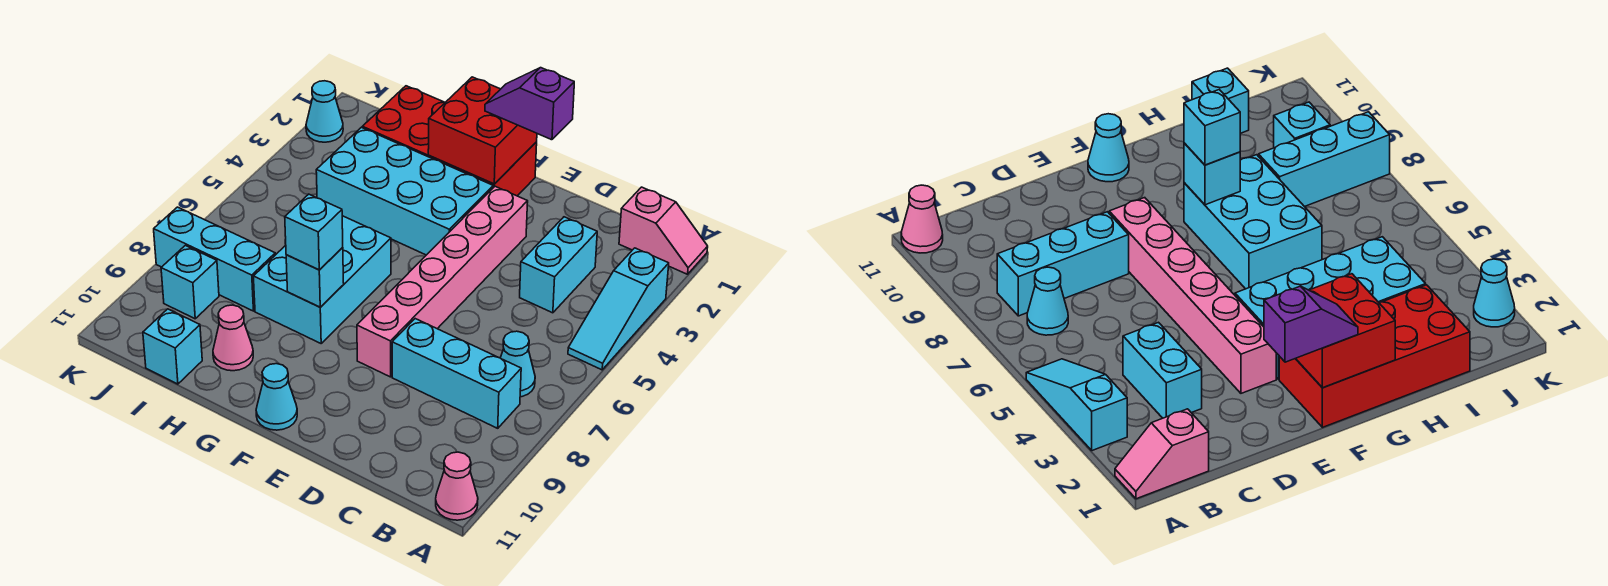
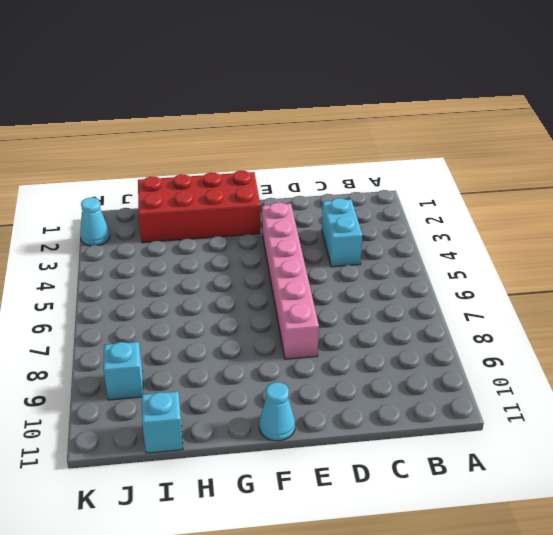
none -> pink 1x2 slope [619,187,708,274]
none -> cyan 1x3 slope [568,248,669,370]
none -> pink 1x1 cone [436,452,478,520]

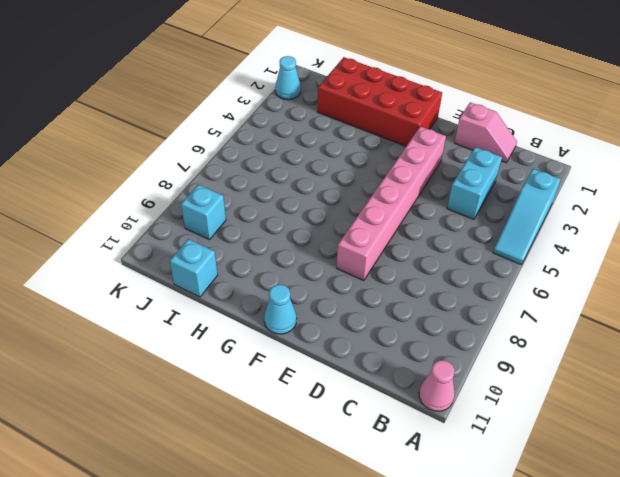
pink 1x2 slope [455,102,517,163] -> pink 1x2 slope moved to [619,187,708,274]
none -> cyan 1x1 cone [501,331,535,397]
none -> cyan 1x3 brick [392,319,521,428]
none -> cyan 2x4 brick [316,127,493,255]

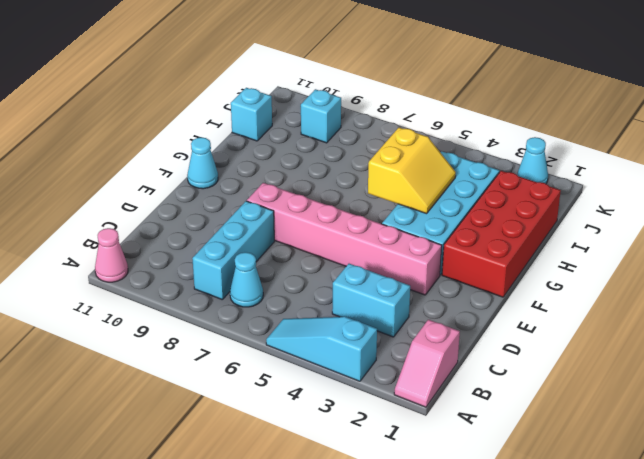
yellow 2x2 slope [368,128,456,214] -> none
none -> cyan 2x3 brick [253,216,391,343]
none -> pink 1x1 cone [213,305,253,371]
none -> cyan 1x3 brick [154,207,275,311]

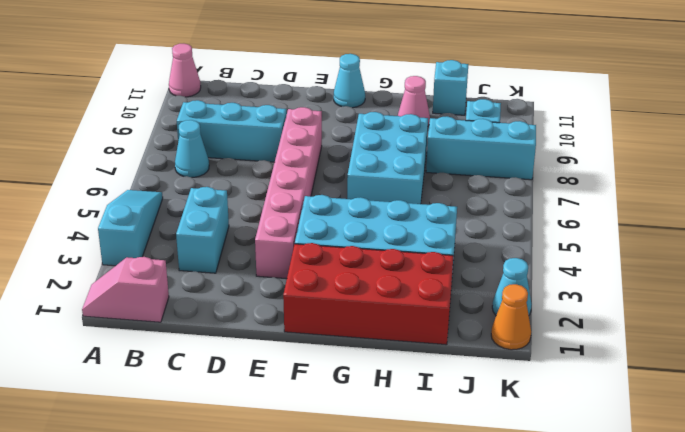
orange 1x1 cone [491,284,531,350] -> none
none -> red 2x2 brick [428,77,537,184]
none -> cyan 1x1 brick [286,247,344,307]
none -> purple 1x2 slope [485,68,574,140]

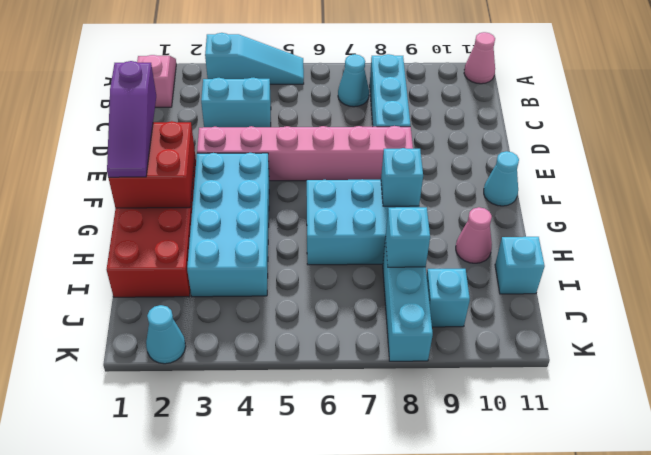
purple 1x3 slope [107,61,156,177] -> purple 1x2 slope [485,68,574,140]
cyan 1x1 brick [385,207,430,267] -> cyan 1x1 brick moved to [285,194,343,270]

